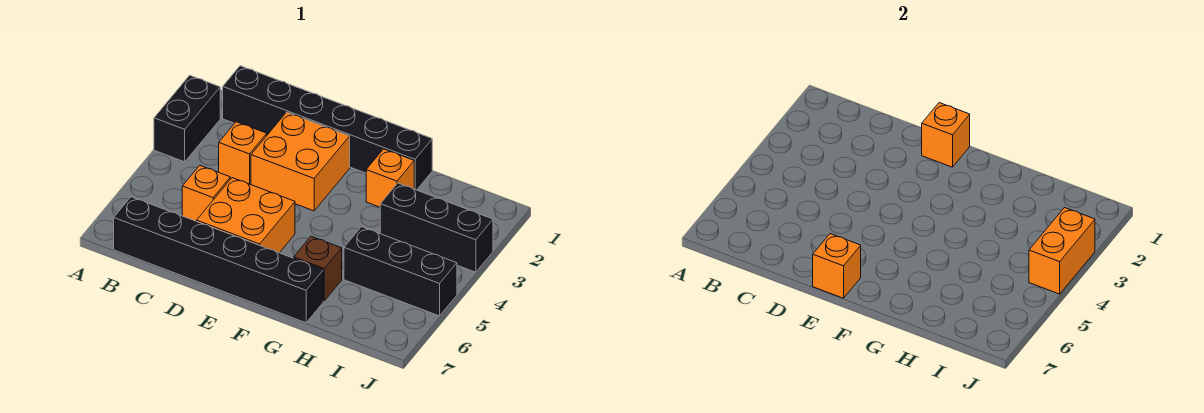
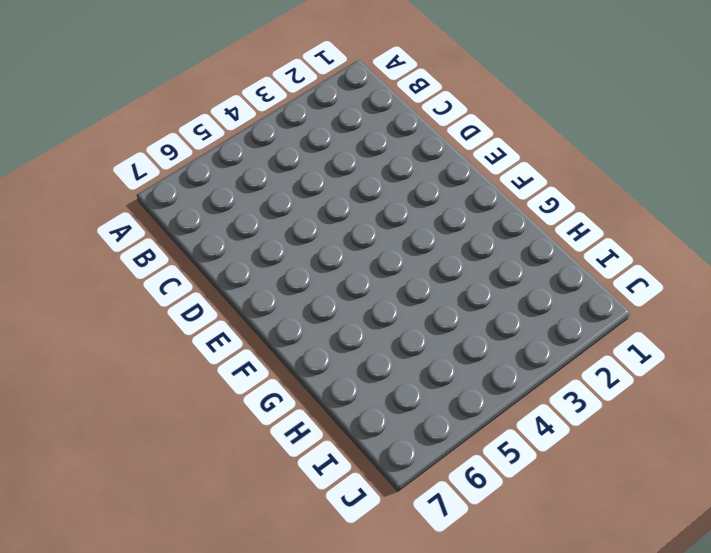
none -> black 1x2 brick [154,75,220,162]
none -> black 1x6 brick [223,66,432,190]
none -> black 1x6 brick [114,197,323,323]

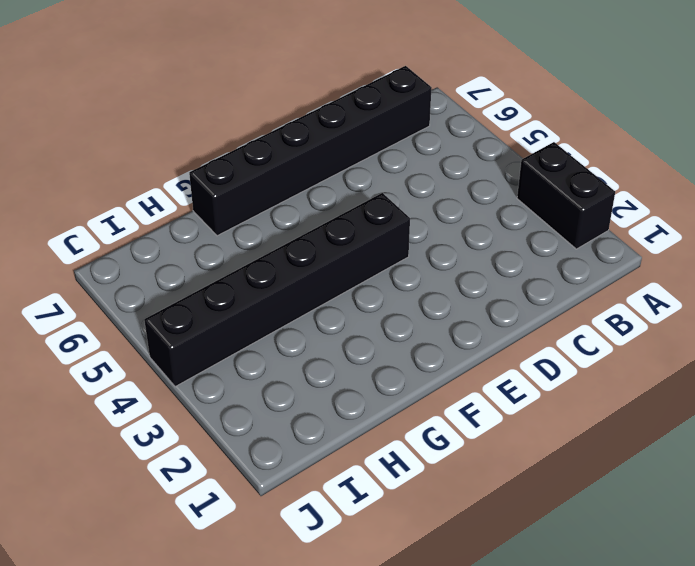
black 1x6 brick [144,193,410,387] -> black 1x6 brick moved to [223,66,432,190]
none -> orange 1x1 brick [219,122,267,185]
none -> orange 1x1 brick [182,166,230,221]
none -> orange 2x2 brick [251,112,350,211]

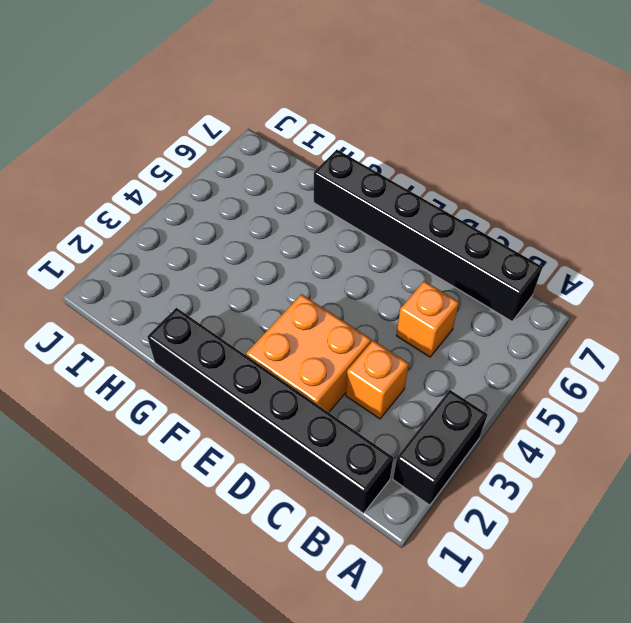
none -> orange 2x2 brick [197,178,295,253]
none -> orange 1x1 brick [366,149,414,207]
none -> brown 1x1 brick [294,236,342,301]

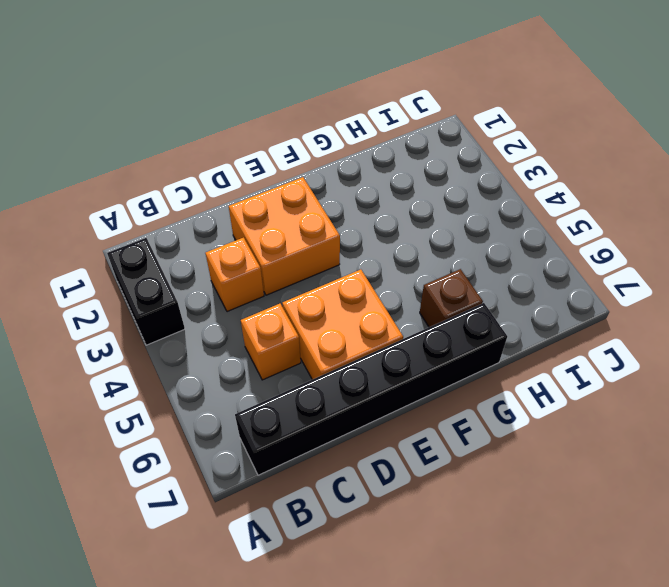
none -> black 1x6 brick [223,66,432,190]
none -> orange 1x1 brick [366,149,414,207]
none -> black 1x3 brick [380,183,493,272]

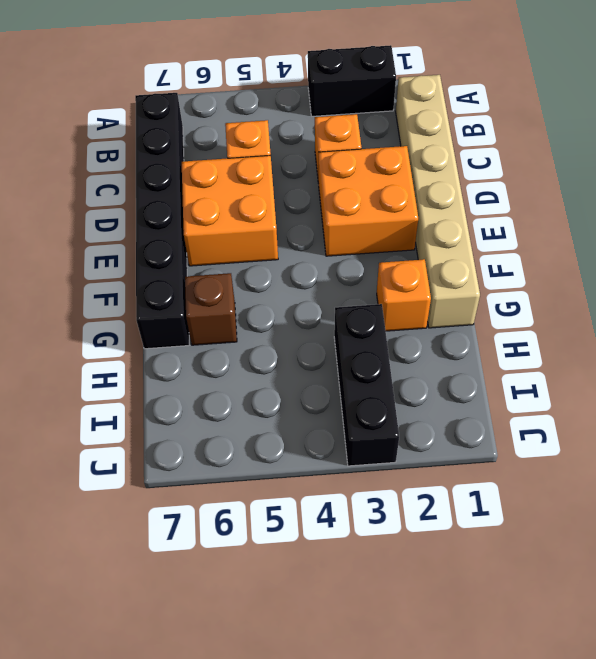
tan 1x6 brick [396,75,480,328] -> black 1x6 brick [223,66,432,190]
none -> black 1x3 brick [344,227,457,316]
none -> orange 1x1 brick [922,103,970,167]
none -> orange 1x1 brick [813,234,861,298]

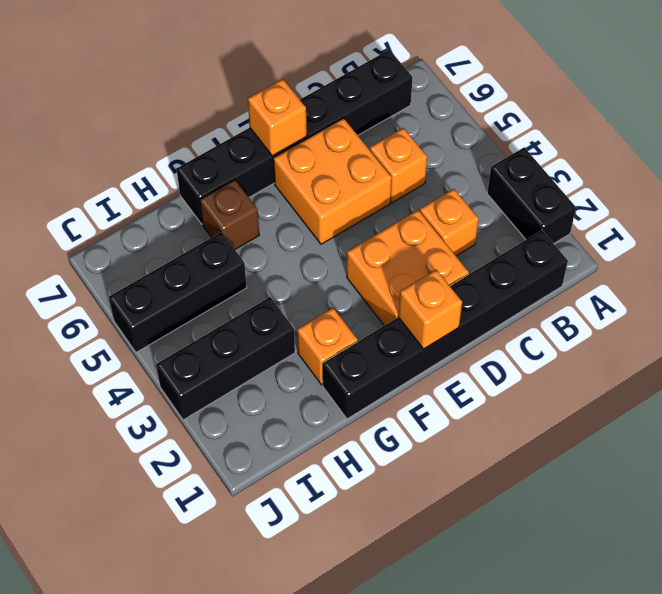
none -> orange 1x2 brick [1029,208,1095,294]

